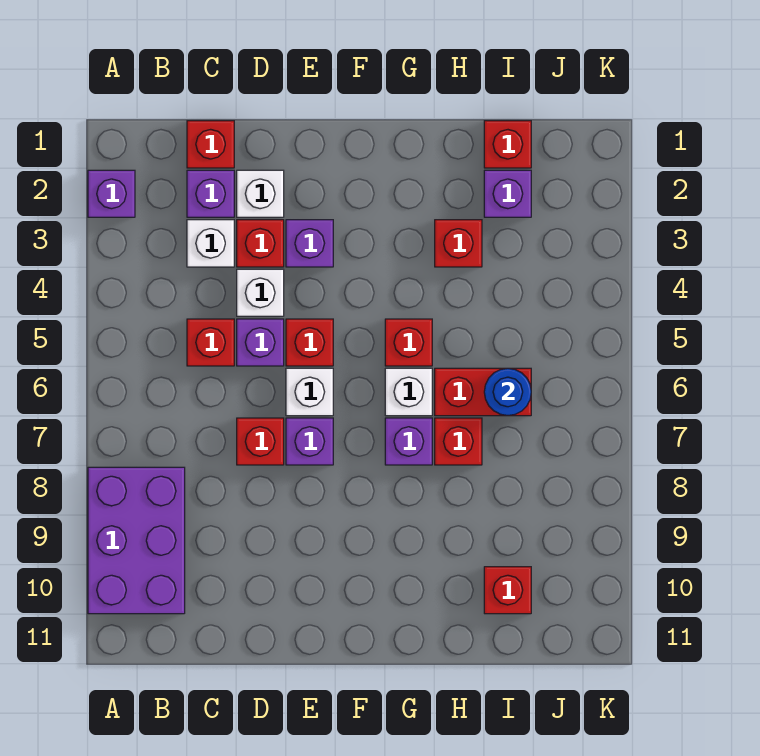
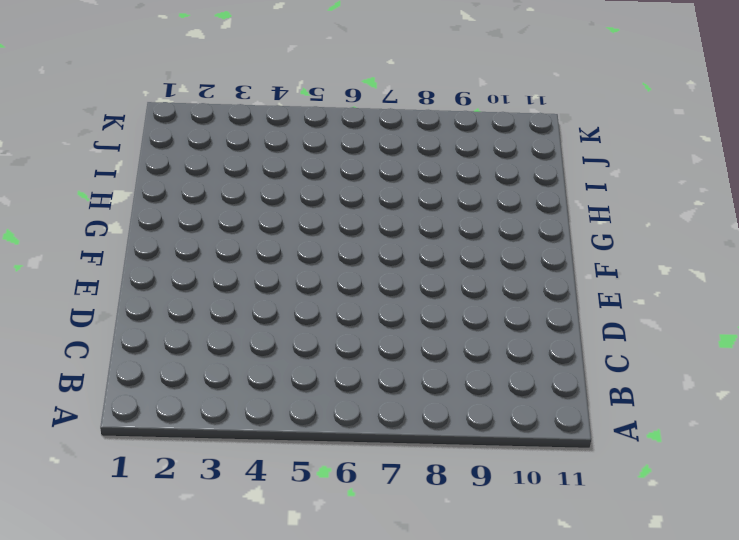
none -> purple 1x1 brick [88,170,135,217]
none -> purple 2x3 brick [88,467,185,614]
none -> red 1x1 brick [187,121,234,168]

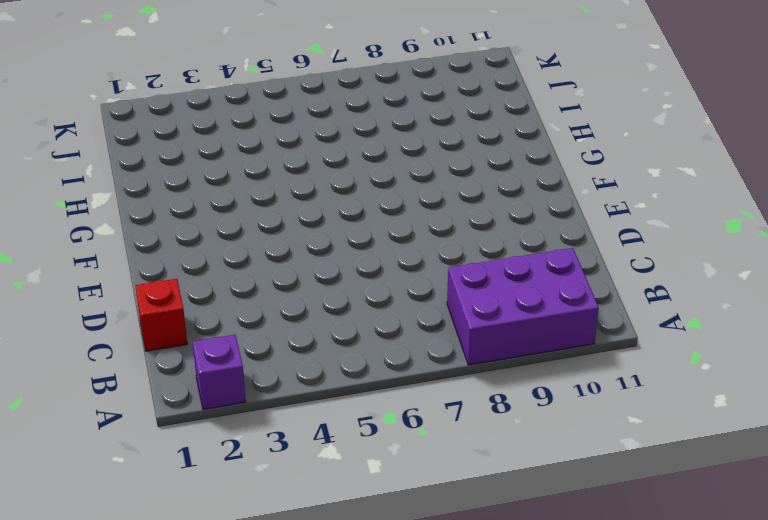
none -> purple 1x1 brick [187,170,234,217]
none -> white 1x1 brick [187,220,234,267]
none -> red 1x1 brick [187,319,234,366]

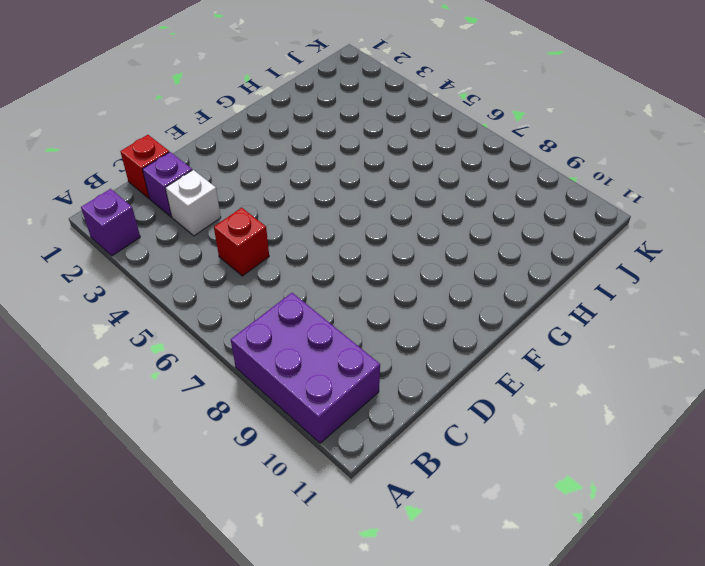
none -> white 1x1 brick [237,170,284,217]
none -> red 1x1 brick [237,220,284,267]
none -> white 1x1 brick [237,269,284,316]

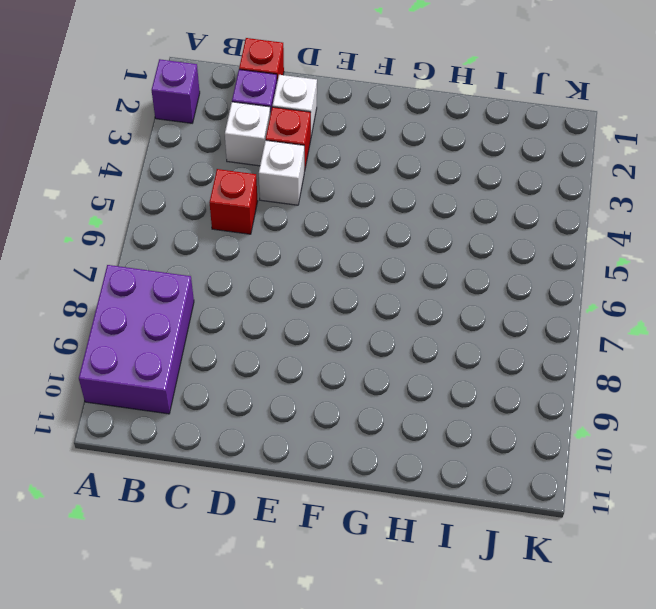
none -> purple 1x1 brick [237,319,284,366]
none -> red 1x1 brick [237,418,284,465]
none -> purple 1x1 brick [286,220,333,267]

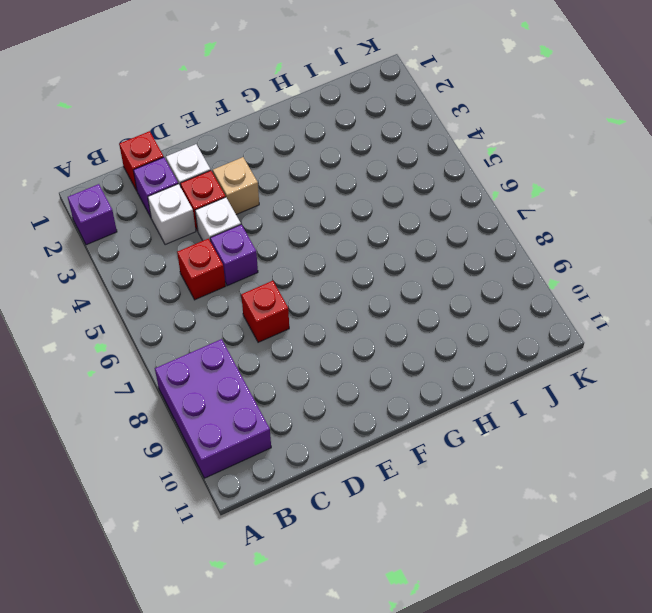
tan 1x1 brick [213,157,259,215] -> purple 1x1 brick [286,220,333,267]
none -> red 1x1 brick [286,319,333,366]
none -> white 1x1 brick [286,368,333,416]
none -> purple 1x1 brick [286,418,333,465]

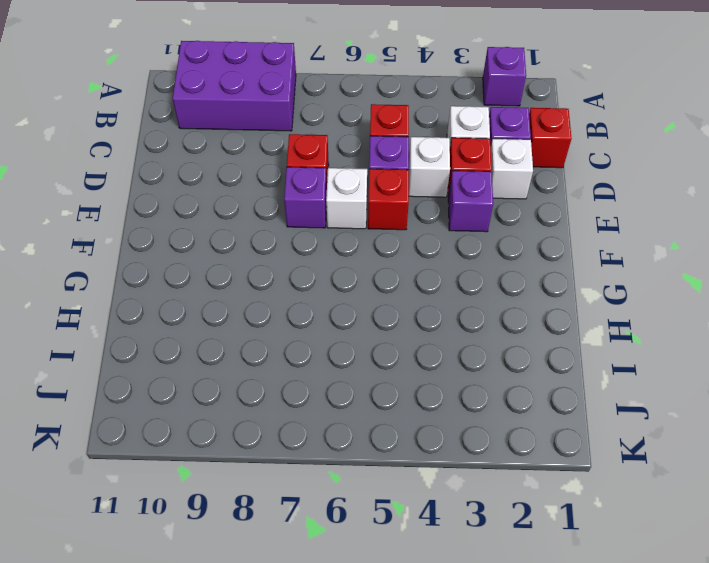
none -> red 1x1 brick [385,319,432,366]
none -> white 1x1 brick [385,368,432,416]
none -> purple 1x1 brick [385,418,432,465]

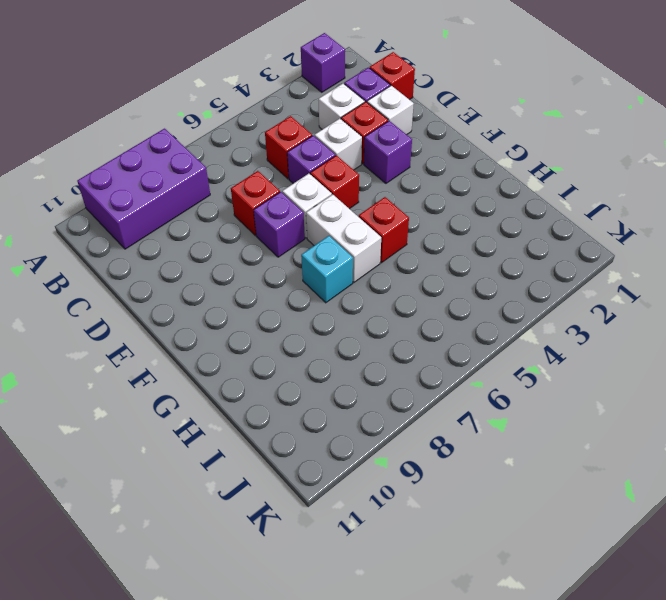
white 1x2 brick [306,195,381,282] -> white 1x1 brick [385,368,432,416]
cyan 1x1 brick [301,236,353,303] -> purple 1x1 brick [385,418,432,465]
none -> red 1x1 brick [435,220,482,267]
none -> red 1x2 brick [435,368,531,416]
none -> red 1x1 brick [435,418,482,465]

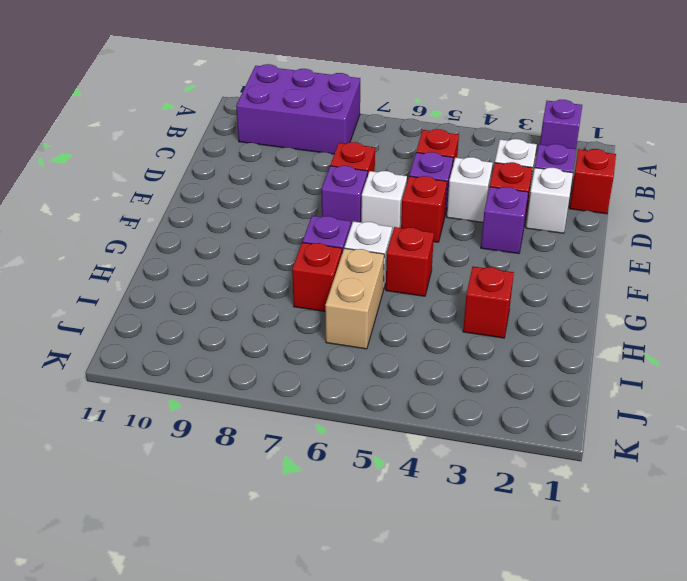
tan 1x2 brick [325,248,384,349] -> red 1x2 brick [435,368,531,416]
none -> red 1x1 brick [484,121,531,168]
none -> purple 1x1 brick [484,170,531,217]
none -> red 1x1 brick [484,567,531,614]

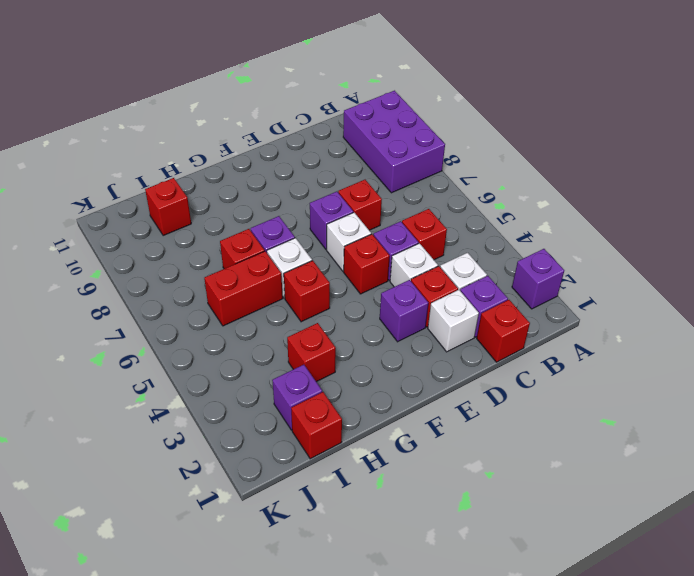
none -> blue 1x1 round brick [484,368,531,416]

